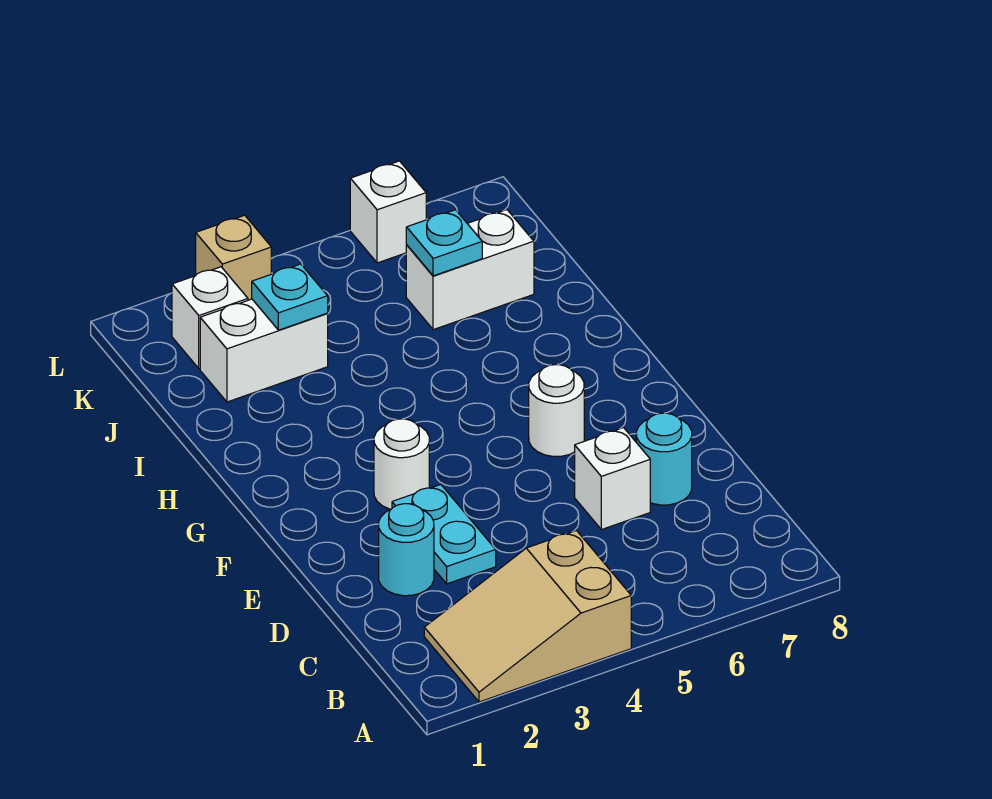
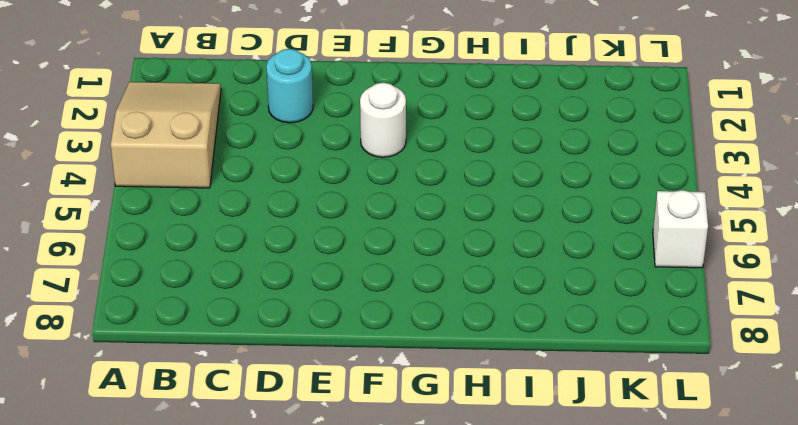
none -> cyan 1x2 plate [392,485,496,584]
none -> white 1x1 brick [575,428,650,530]
none -> cyan 1x1 round brick [636,413,692,505]

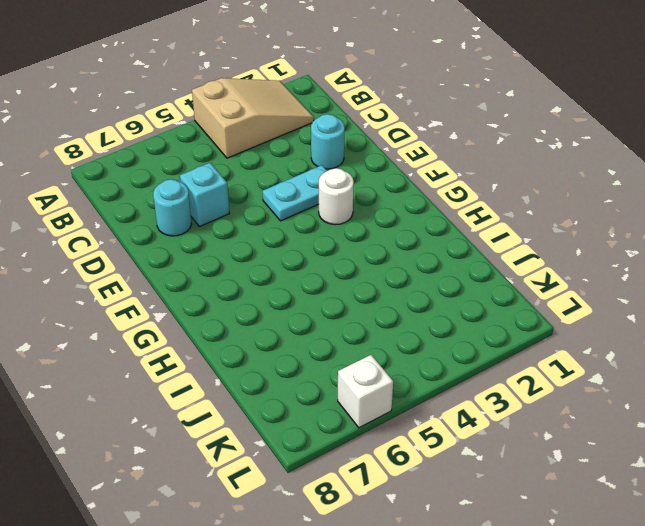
cyan 1x1 brick [180,163,229,227] -> white 1x1 brick [575,428,650,530]
cyan 1x2 plate [263,165,327,221] -> cyan 1x2 plate turned to [392,485,496,584]
none -> white 1x1 round brick [529,365,584,456]
none -> white 1x2 brick [200,299,328,402]
none -> white 1x2 brick [406,210,534,330]

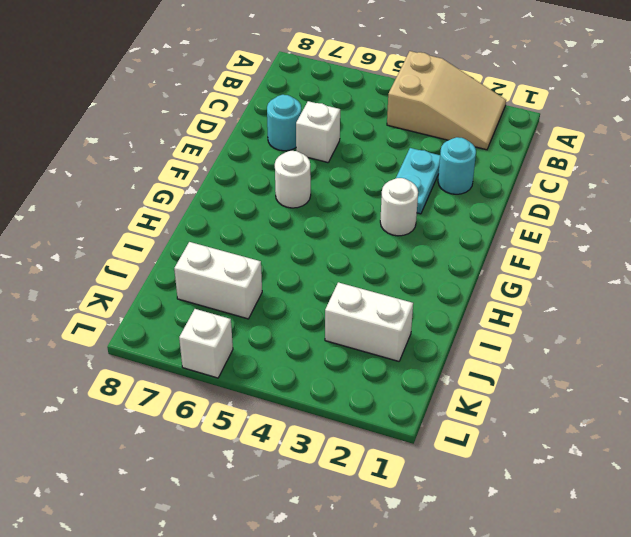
none -> white 1x1 brick [172,267,248,369]
none -> tan 1x1 brick [196,215,271,300]
none -> cyan 1x1 plate [252,264,328,330]

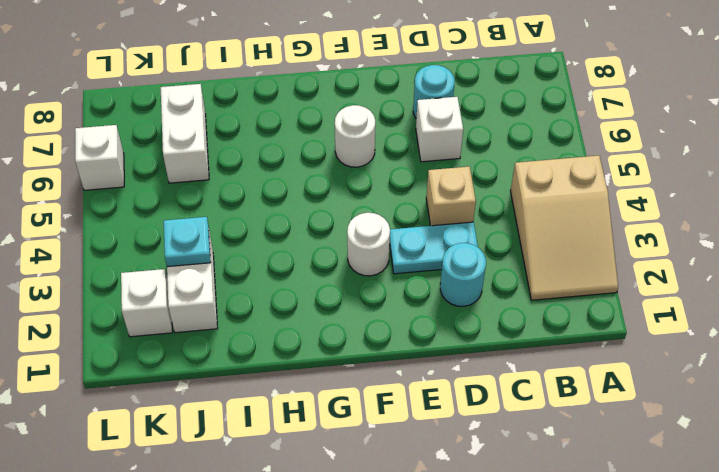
tan 1x1 brick [426,167,476,226] -> tan 1x1 brick moved to [196,215,271,300]
none -> cyan 1x1 plate [406,210,482,276]

